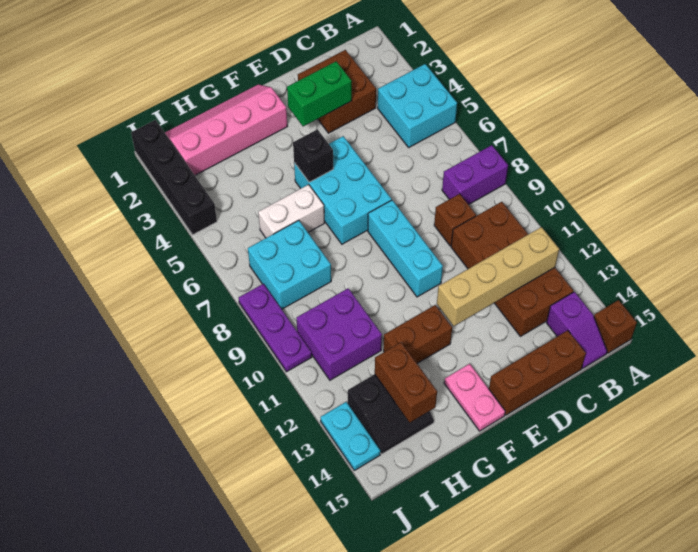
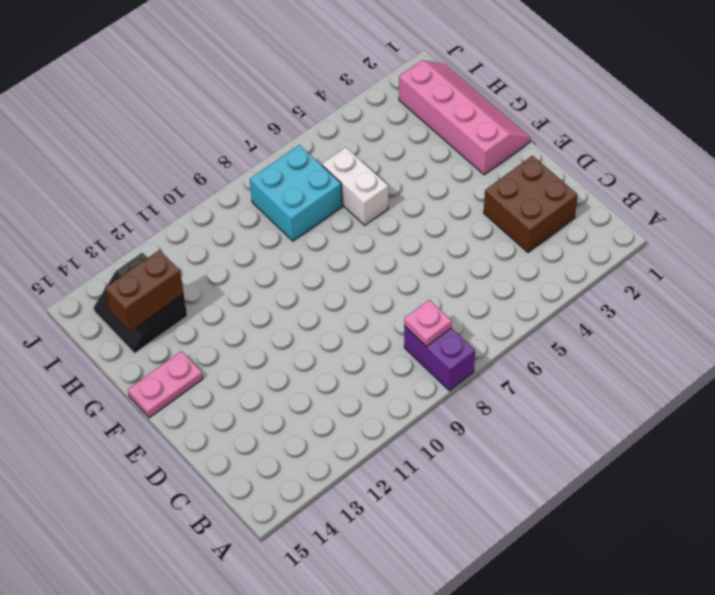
pink 1x1 plate [404,300,452,347] -> none
none -> cyan 2x2 brick [378,64,457,147]
none -> brown 1x1 brick [594,300,637,353]
none -> brown 2x4 brick [451,202,573,336]

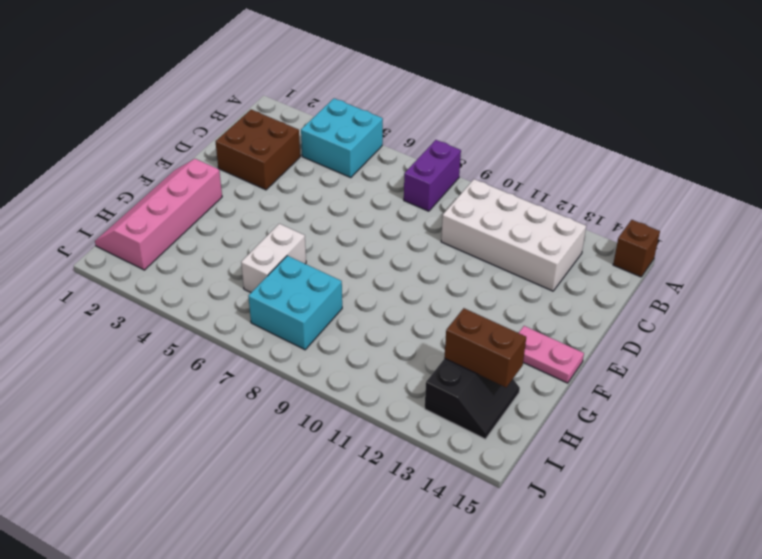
white 2x4 brick [441,179,586,291] -> brown 2x4 brick [451,202,573,336]
none -> purple 1x2 slope [547,292,607,368]
none -> brown 1x1 brick [434,194,476,246]
none -> brown 1x3 brick [489,330,586,415]

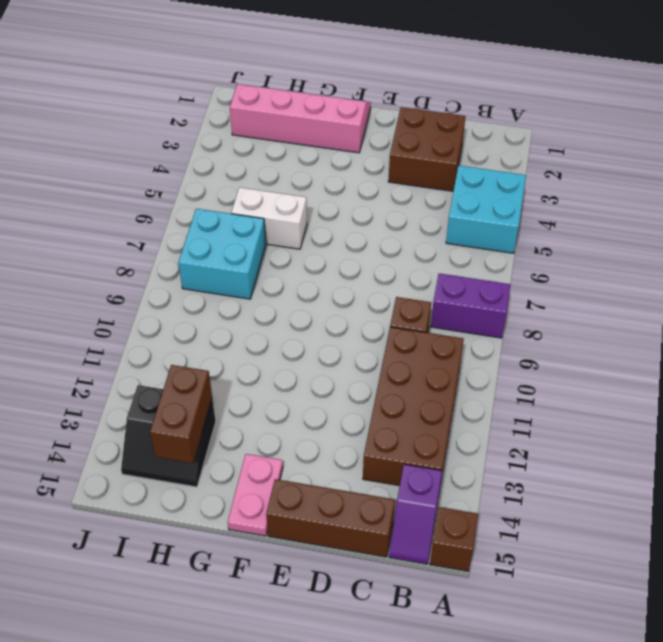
none -> cyan 2x3 brick [294,136,392,244]
none -> cyan 1x3 brick [368,200,443,297]
none -> brown 1x2 brick [383,305,452,363]

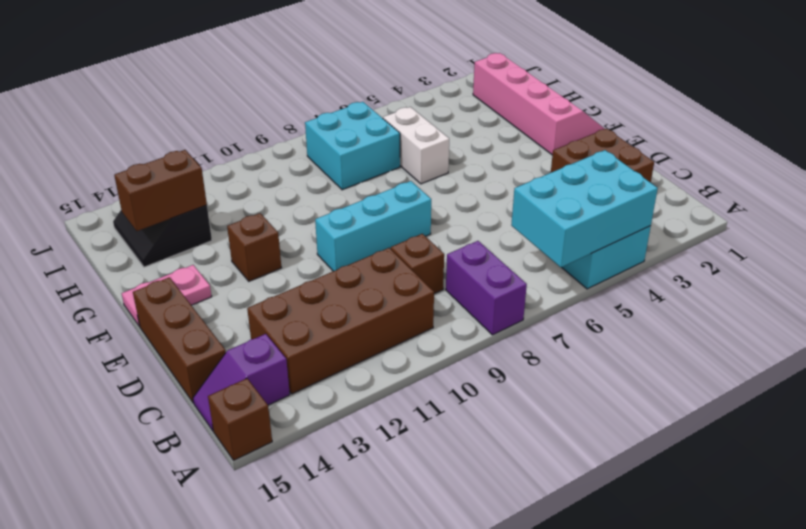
cyan 2x3 brick [511,150,658,267] -> cyan 2x3 brick moved to [294,136,392,244]
brown 1x1 brick [227,213,281,281] -> brown 1x2 brick [383,305,452,363]
none -> purple 2x2 brick [296,288,382,380]
none -> black 1x4 brick [131,120,217,235]
none -> purple 1x3 plate [239,284,312,372]

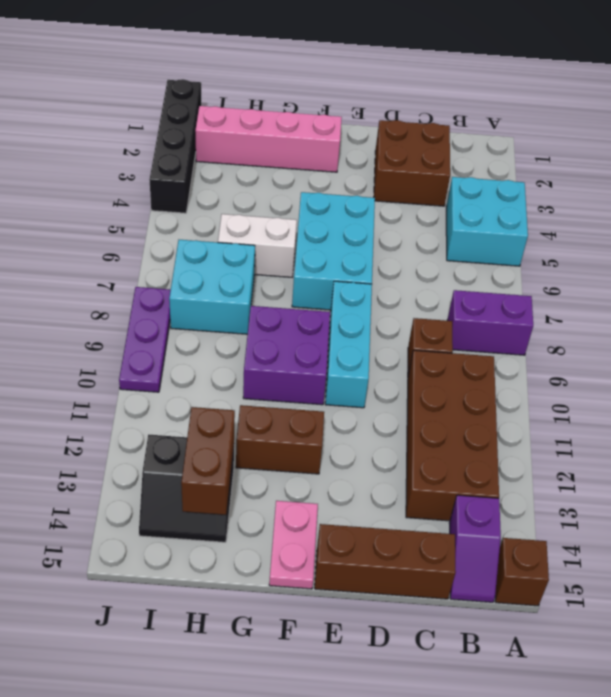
purple 2x2 brick [243,306,330,405] -> purple 2x2 brick moved to [296,288,382,380]
none -> cyan 1x2 plate [321,402,380,471]
none -> tan 1x4 brick [437,227,559,326]
none -> green 1x2 brick [287,61,352,126]

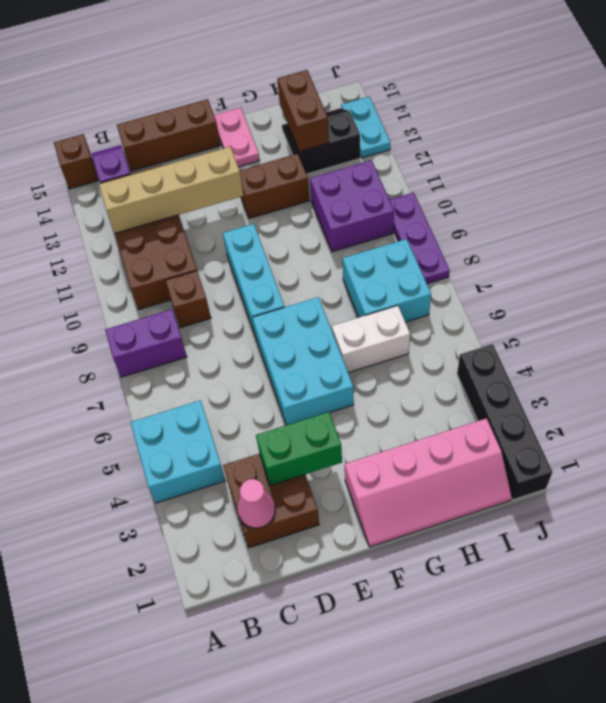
pink 1x1 cone [237,479,275,528] -> none
none -> black 1x1 brick [293,129,333,182]

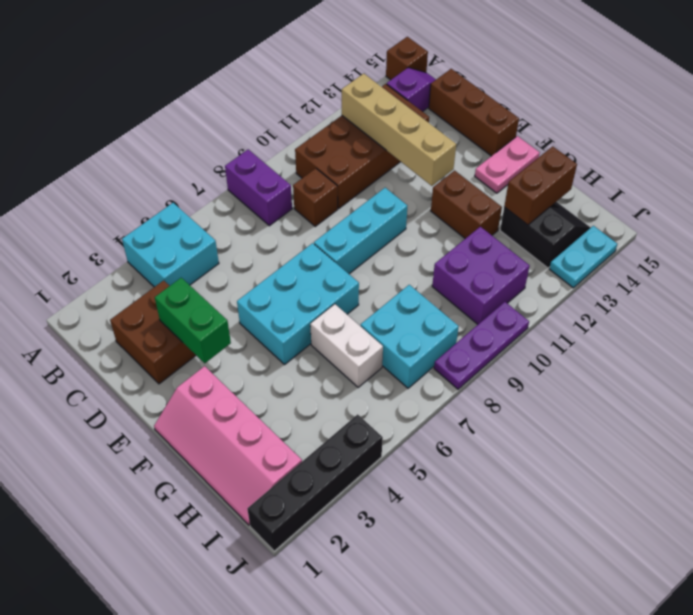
none -> black 1x1 brick [293,129,333,182]

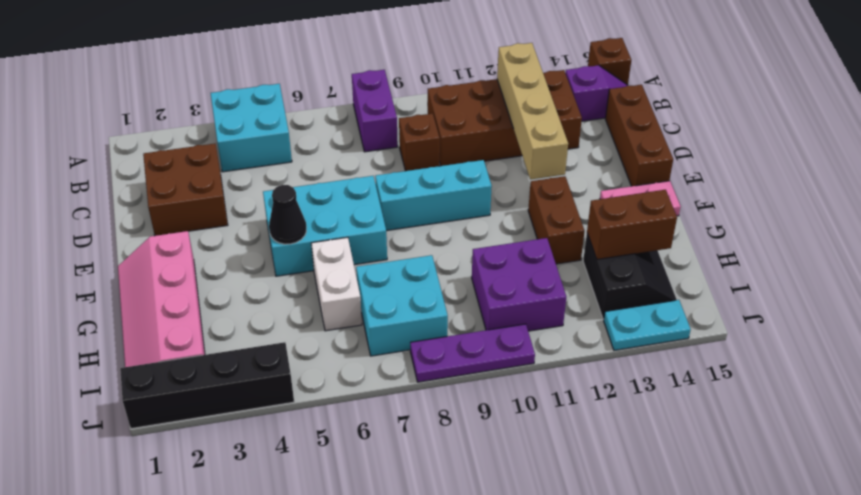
black 1x1 cone [269,185,306,244] -> black 1x1 brick [293,129,333,182]
none -> green 1x2 brick [287,61,352,126]

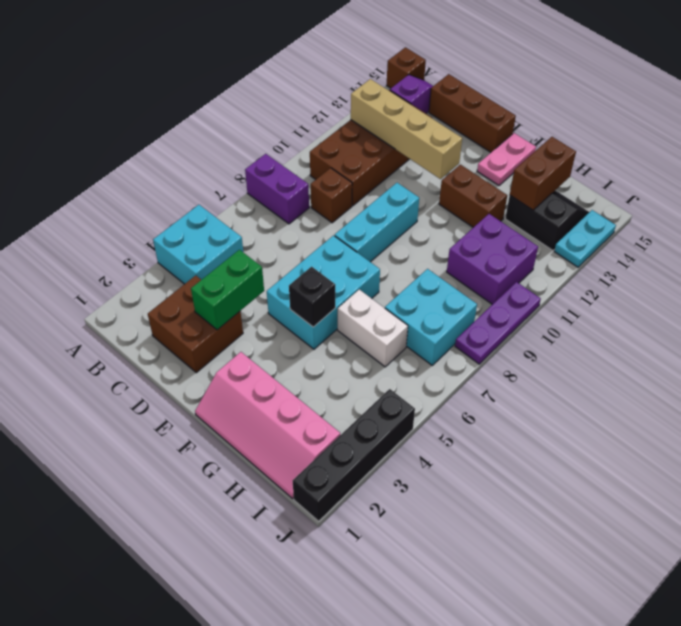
green 1x2 brick [191,250,264,330] -> green 1x2 brick turned to [287,61,352,126]

